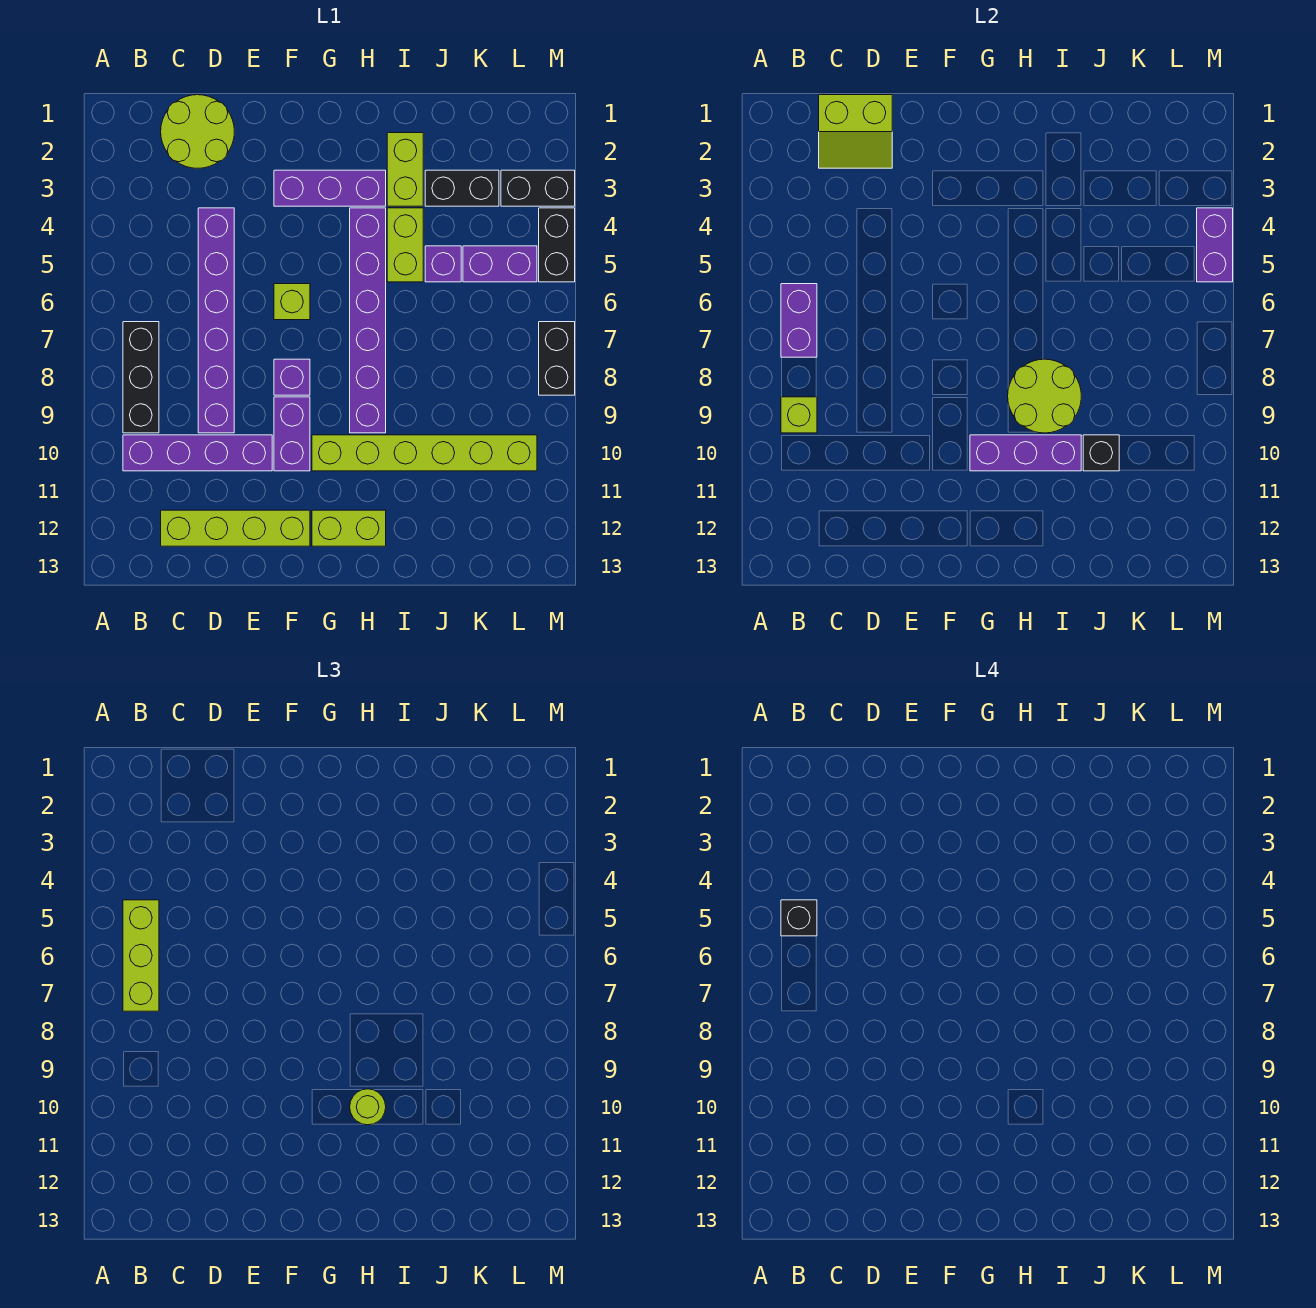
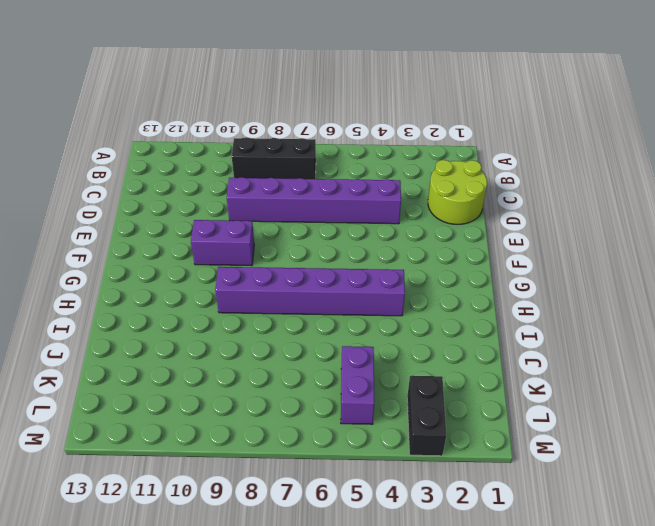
none -> purple 1x4 brick [123,435,272,471]
none -> lime 1x4 brick [161,510,310,546]
none -> purple 1x3 brick [274,170,386,206]
none -> lime 1x1 brick [274,284,310,320]

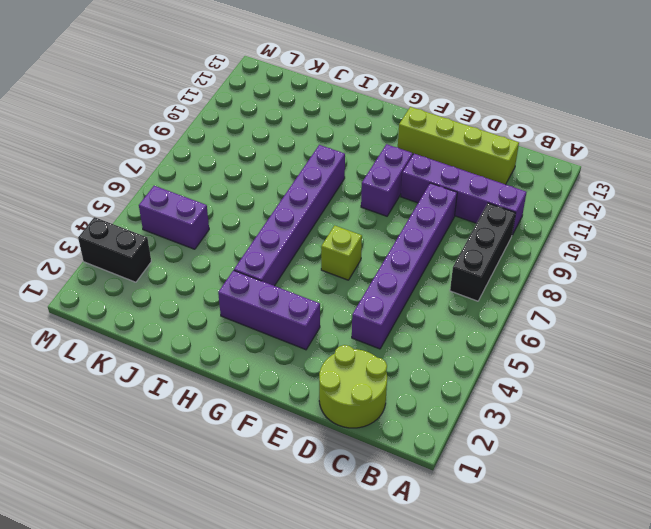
none -> purple 1x1 brick [274,359,310,395]
none -> lime 1x6 brick [312,435,537,471]
none -> lime 1x2 brick [312,510,386,546]
none -> lime 1x2 brick [387,133,423,206]

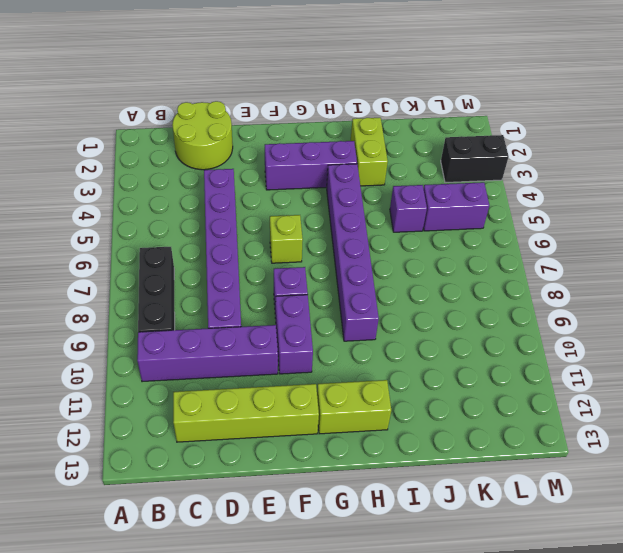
none -> lime 1x6 brick [312,435,537,471]
none -> lime 1x2 brick [387,208,423,282]
none -> black 1x2 brick [425,170,499,206]
none -> black 1x2 brick [539,208,575,282]

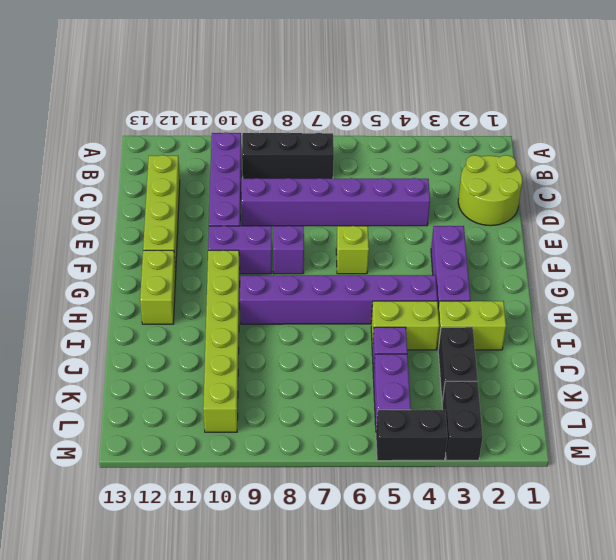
none -> black 1x2 brick [539,322,575,395]
none -> purple 1x2 brick [781,284,817,357]
none -> lime 1x1 brick [781,397,817,433]
none -> lime 2x2 slope [819,95,892,168]

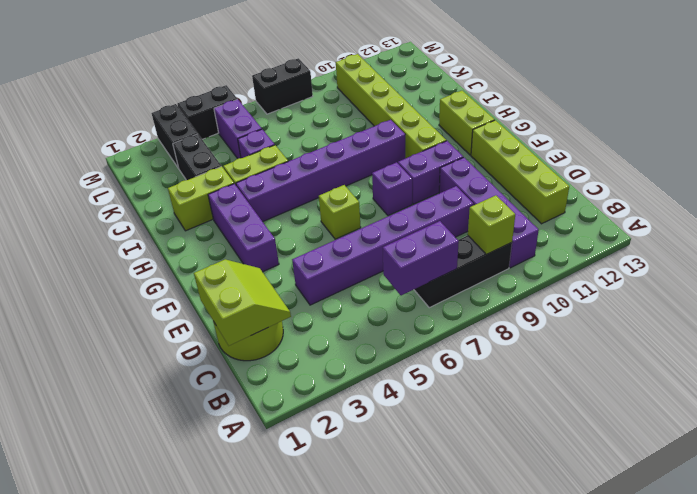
none -> purple 1x3 brick [970,435,1081,471]
none -> lime 2x2 round brick [1008,359,1081,433]
none -> black 1x1 brick [1083,435,1119,471]
none -> purple 1x2 brick [1197,208,1233,282]

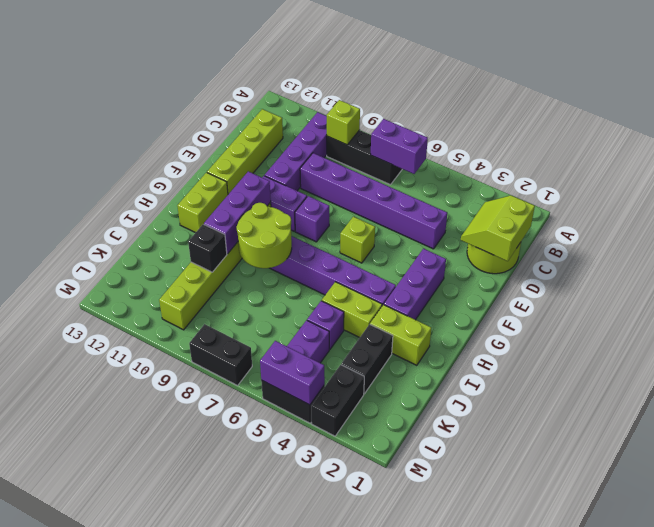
none -> lime 1x3 brick [123,900,159,1011]
none -> lime 1x1 round brick [350,1089,386,1125]
none -> black 1x1 brick [781,900,817,936]

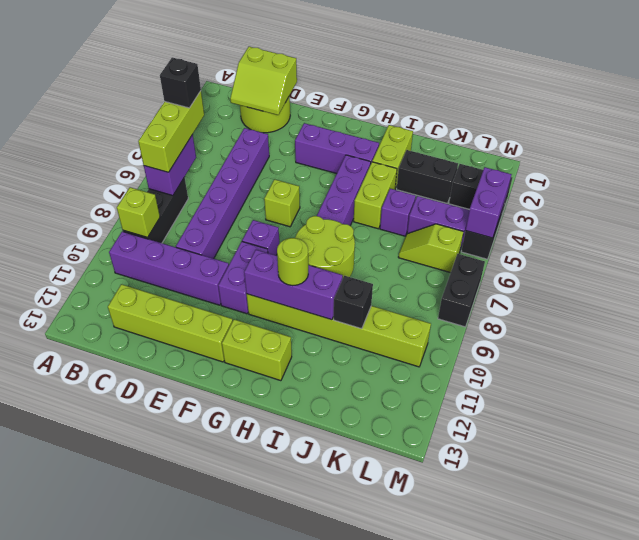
lime 1x2 slope [398,224,464,273] -> none

